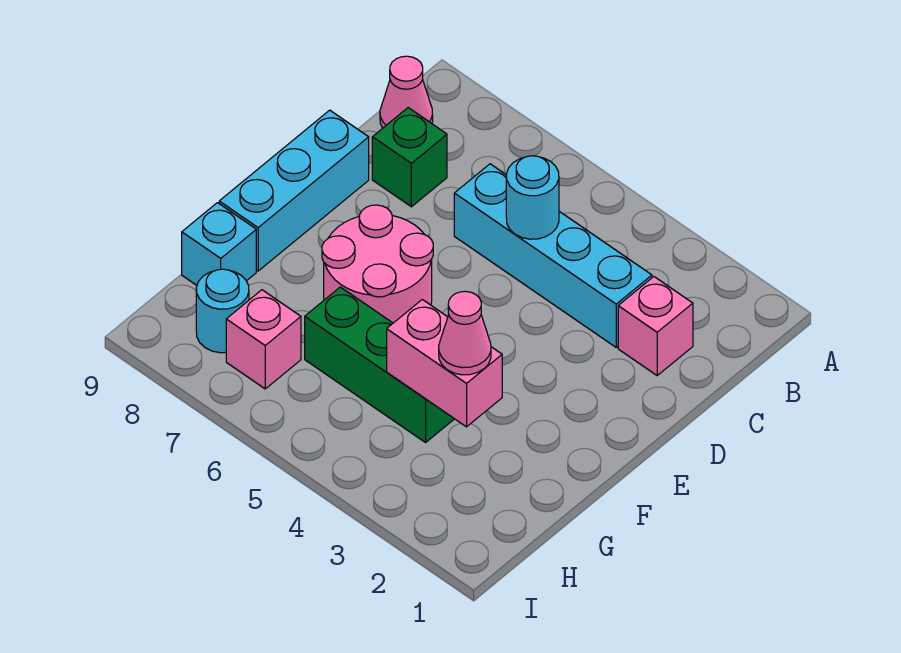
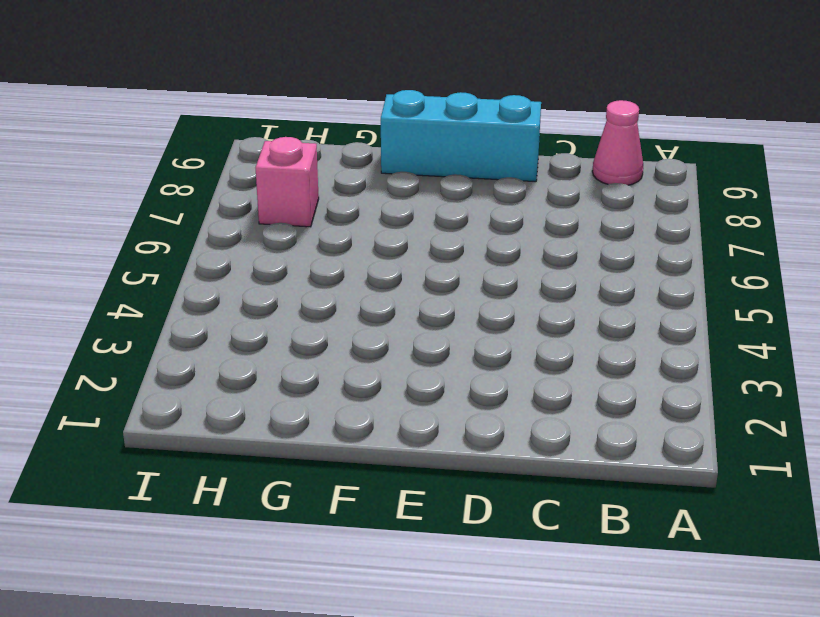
none -> pink 1x1 brick [618,277,693,375]
none -> cyan 1x4 brick [454,164,652,347]
none -> green 1x1 brick [372,108,447,207]

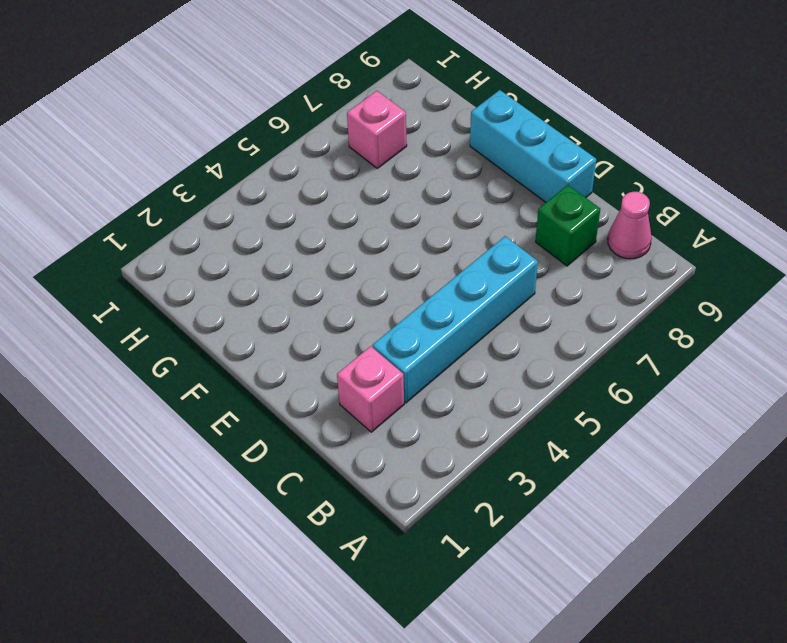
none -> pink 2x2 round brick [322,205,433,323]
none -> green 1x3 brick [305,287,454,442]
none -> cyan 1x1 brick [182,203,256,285]

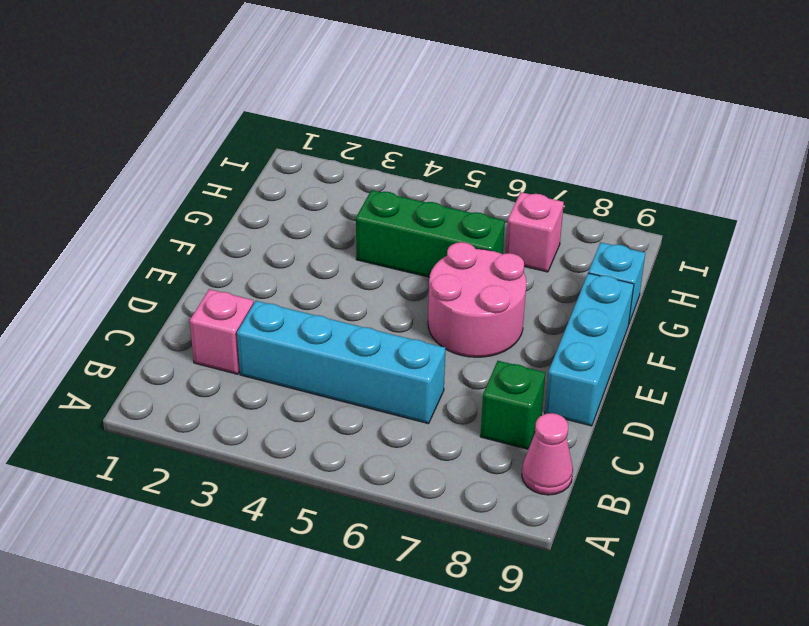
none -> cyan 1x1 round brick [196,269,249,353]
none -> cyan 1x1 round brick [506,156,559,239]
none -> pink 1x2 brick [387,300,502,427]

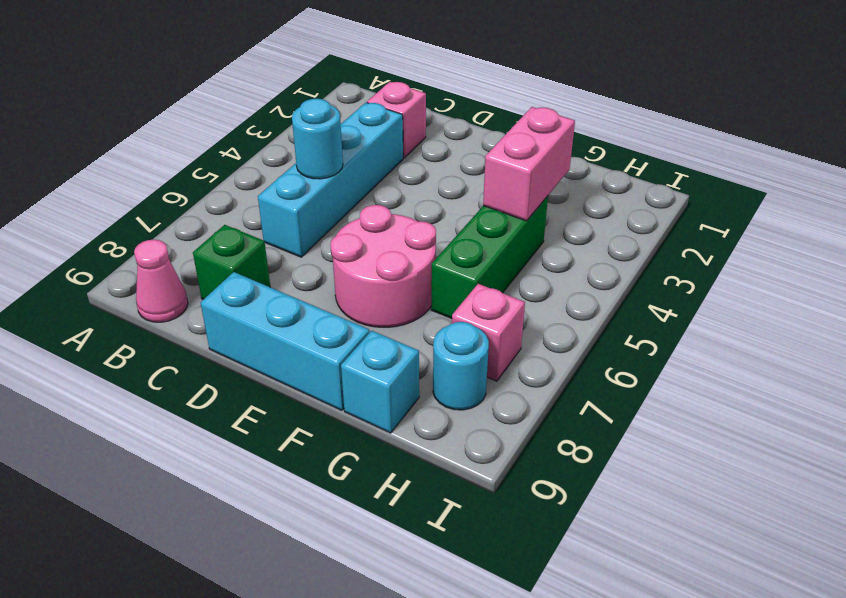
none -> pink 1x1 cone [439,291,491,375]

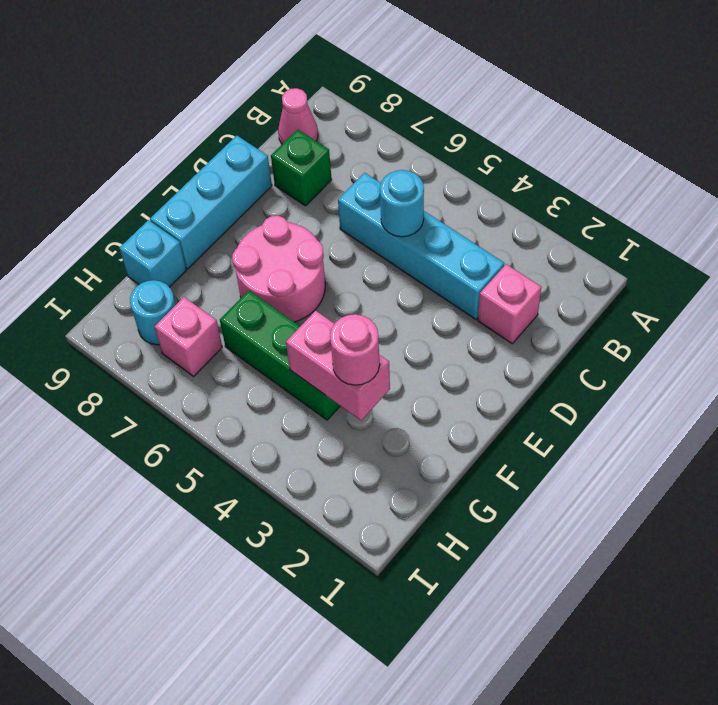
pink 1x1 round brick [330,314,380,385] -> pink 1x1 cone [439,291,491,375]

